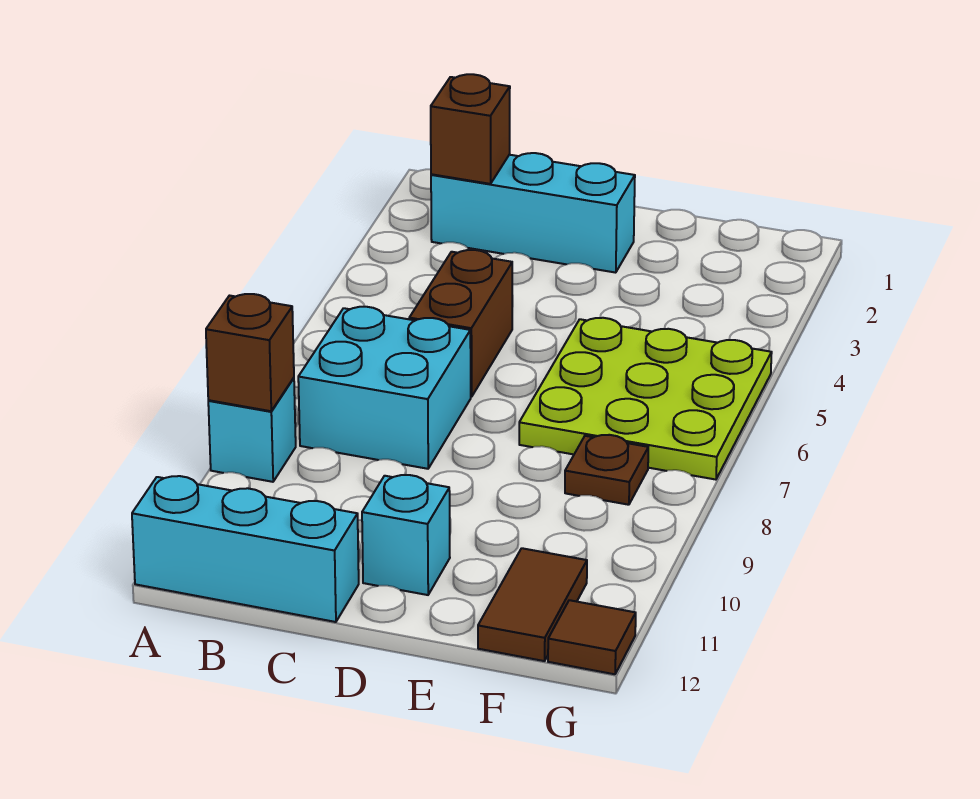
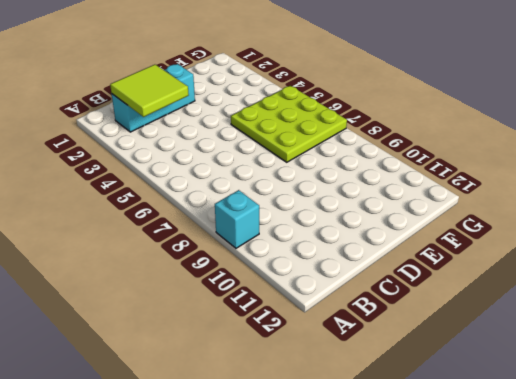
lime 2x2 tile [110,65,189,117] -> brown 1x1 brick [431,74,510,184]
none -> cyan 1x3 brick [132,476,359,622]
none -> cyan 2x2 brick [298,307,471,469]
none -> brown 1x2 brick [409,250,512,397]

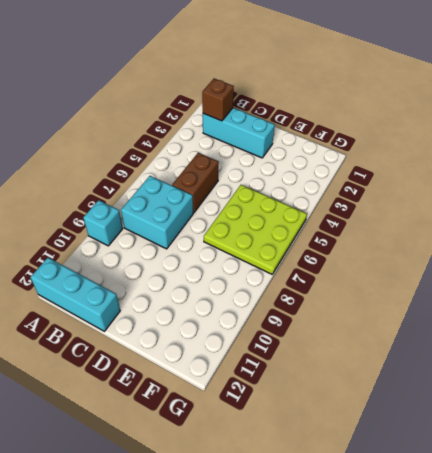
none -> cyan 1x1 brick [362,475,450,595]
none -> brown 1x1 plate [565,435,648,505]
none -> brown 1x2 tile [478,548,587,661]

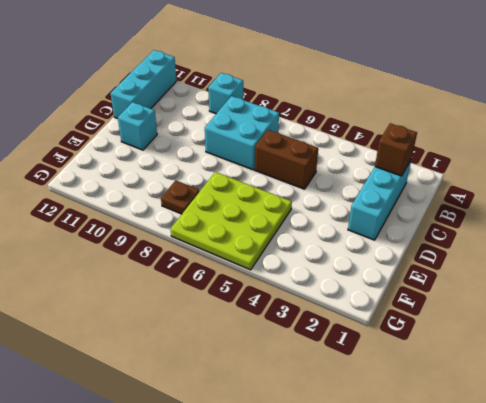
none -> brown 1x2 tile [478,548,587,661]
none -> brown 1x1 tile [548,600,636,674]
none -> brown 1x1 brick [206,294,294,411]

